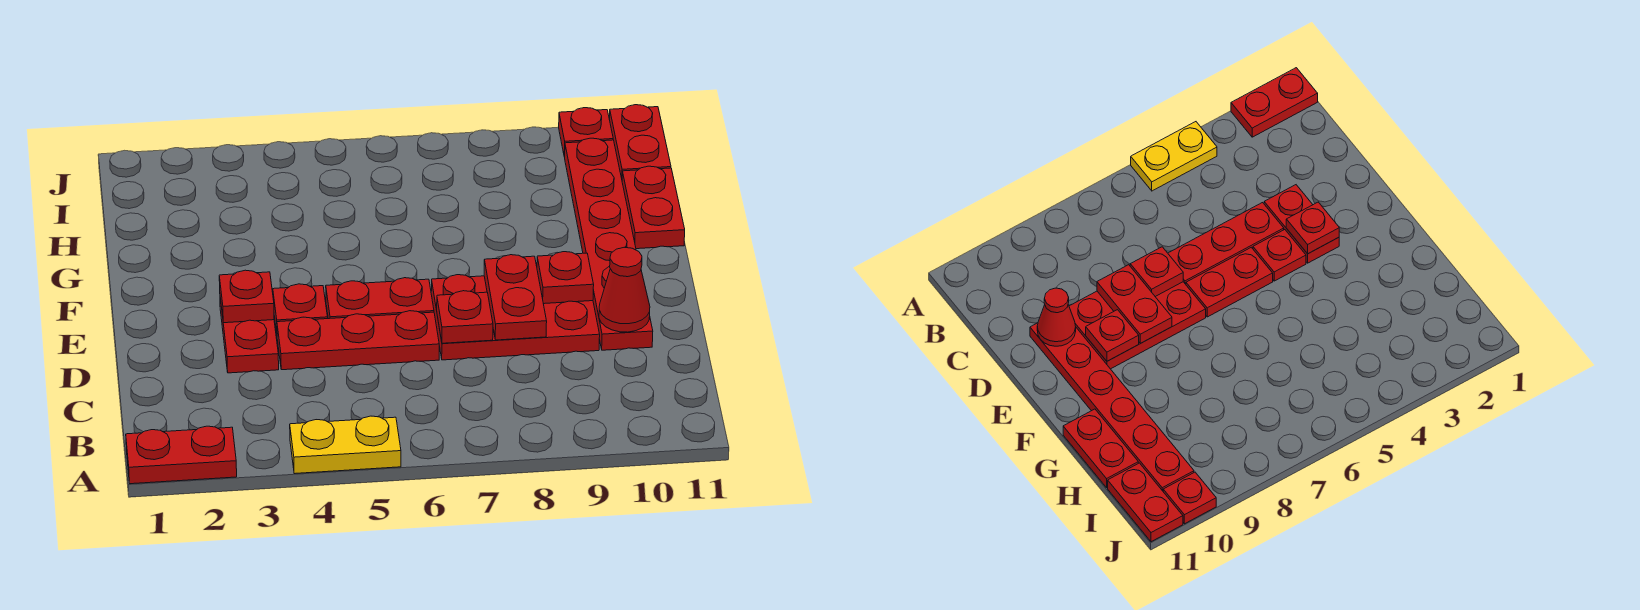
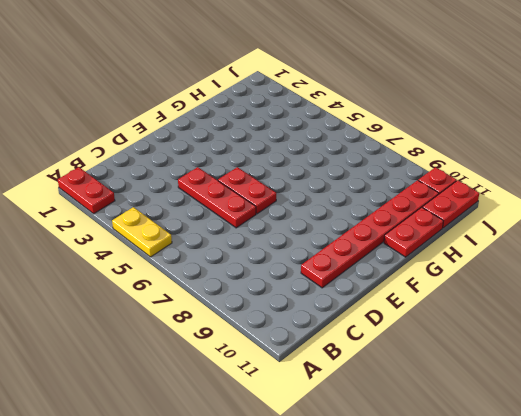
none -> red 1x2 plate [220,298,279,373]
none -> red 2x3 plate [431,275,600,360]
none -> red 1x1 plate [273,284,328,332]

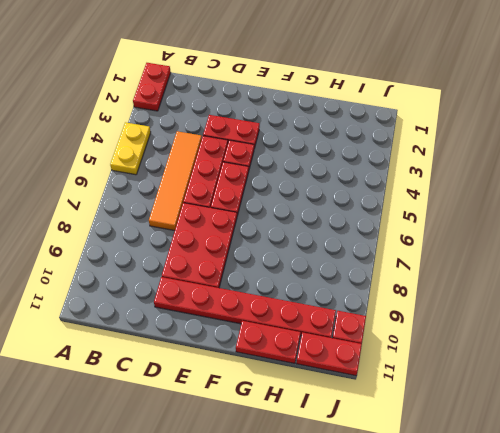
orange 1x4 tile [149,131,202,231] -> none
none -> red 1x1 plate [437,291,493,343]
none -> red 1x2 plate [484,255,547,340]
none -> red 1x1 cone [599,247,650,332]

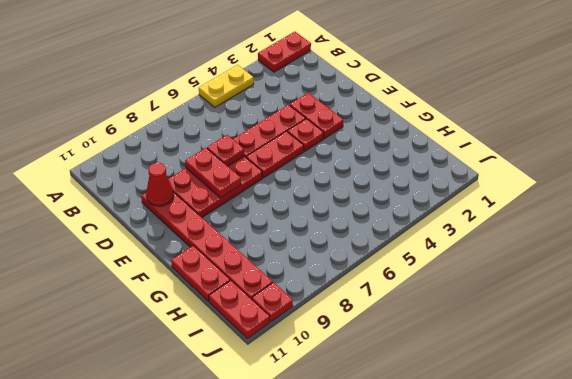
none -> red 1x1 plate [219,270,274,323]
none -> red 1x1 plate [537,252,594,304]

